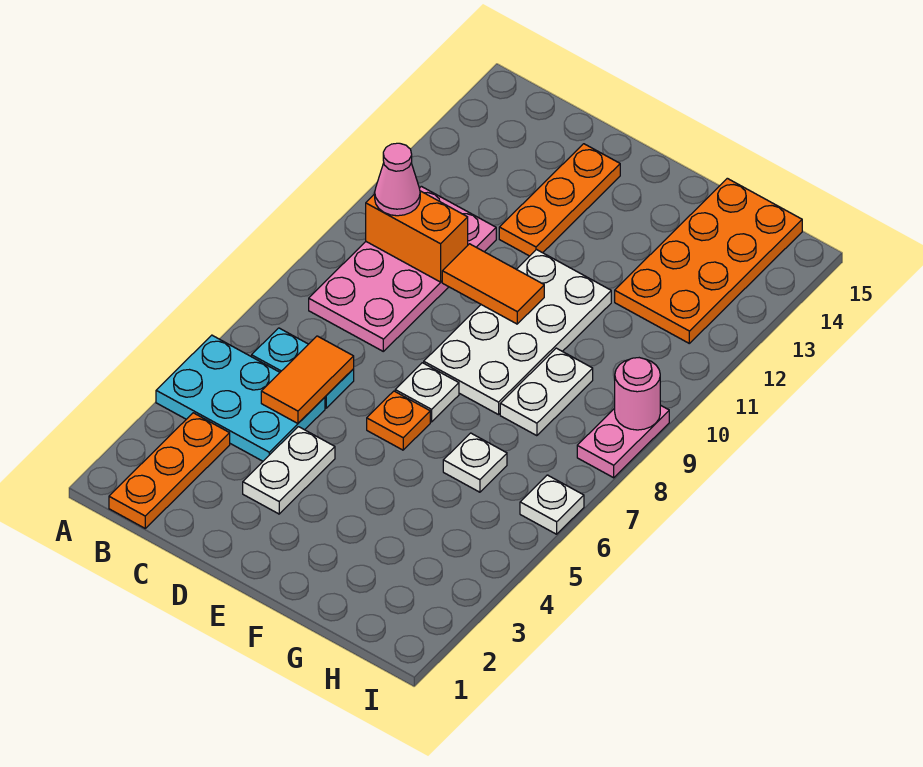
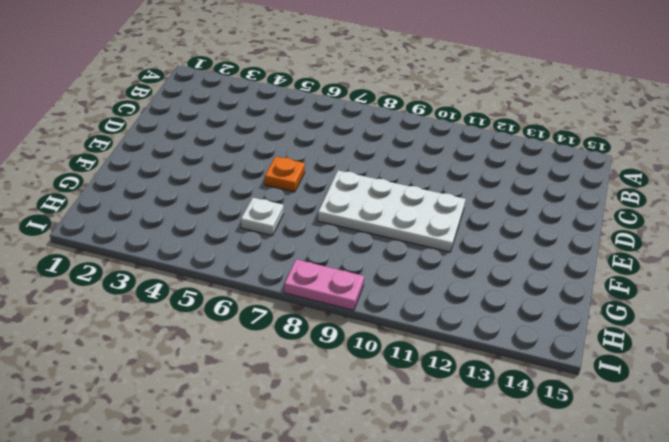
none -> cyan 2x3 plate [156,335,325,461]
none -> orange 1x3 plate [109,413,230,528]
none -> cyan 1x2 plate [252,328,354,408]

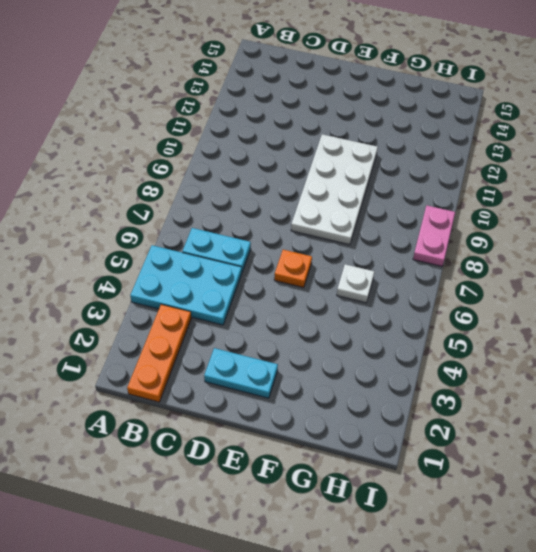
cyan 1x2 plate [204,348,278,398] -> none
none -> pink 2x4 plate [309,186,496,351]
none -> white 1x2 plate [243,427,335,514]
none -> orange 1x3 plate [499,144,620,256]

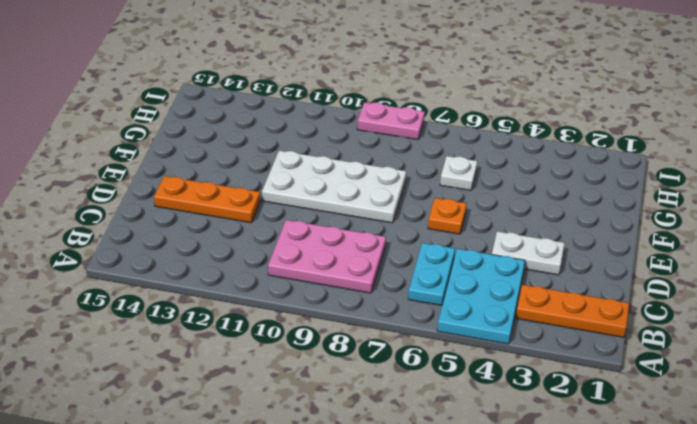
pink 2x3 plate [268,220,386,293] -> pink 2x4 plate [309,186,496,351]
none -> white 1x1 plate [395,363,459,422]
none -> white 1x2 plate [500,348,593,436]
none -> orange 2x4 plate [615,178,802,343]

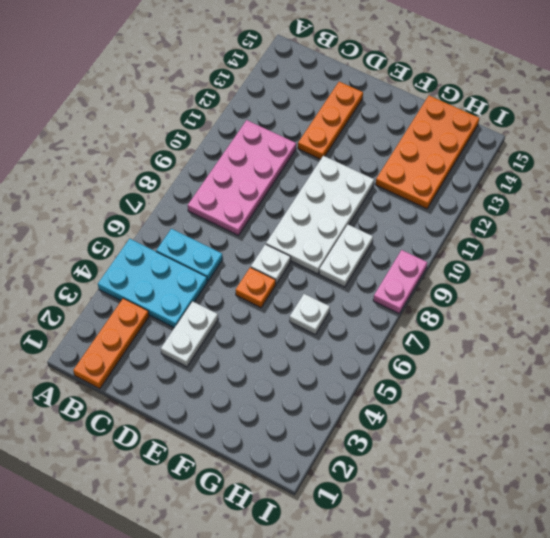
none -> white 1x1 plate [520,475,584,534]
none -> orange 1x2 brick [366,191,468,282]
none -> orange 1x2 tile [261,336,354,423]

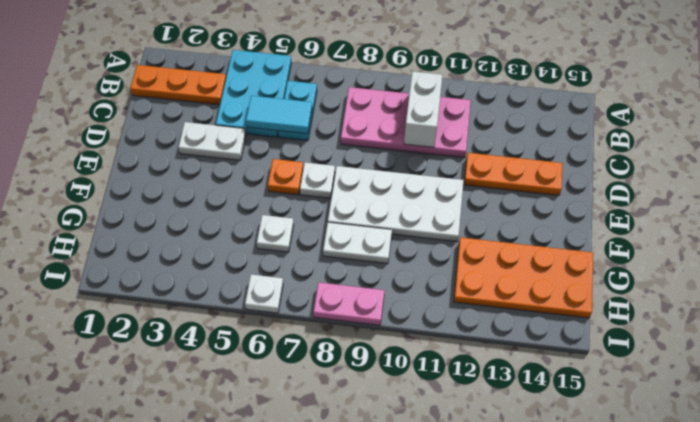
white 1x2 brick [404,71,442,147] -> orange 1x2 brick [366,191,468,282]
cyan 1x2 tile [246,96,312,134] -> orange 1x2 tile [261,336,354,423]
none -> orange 1x2 tile [442,244,544,324]
none -> pink 1x1 round brick [615,358,660,430]
none -> pink 1x1 cone [375,143,420,216]

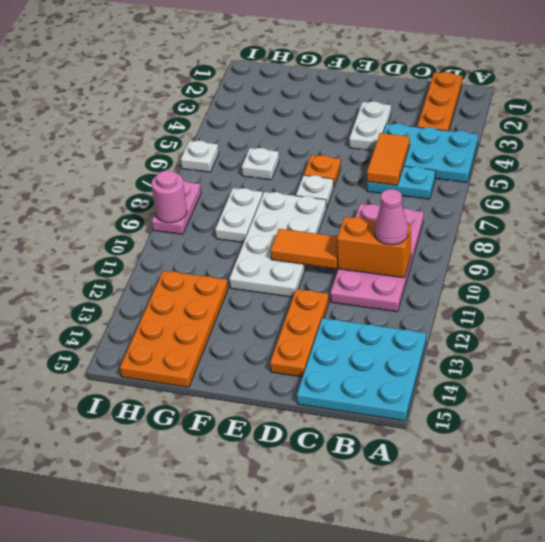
cyan 3x3 plate [297,318,426,421] -> none

